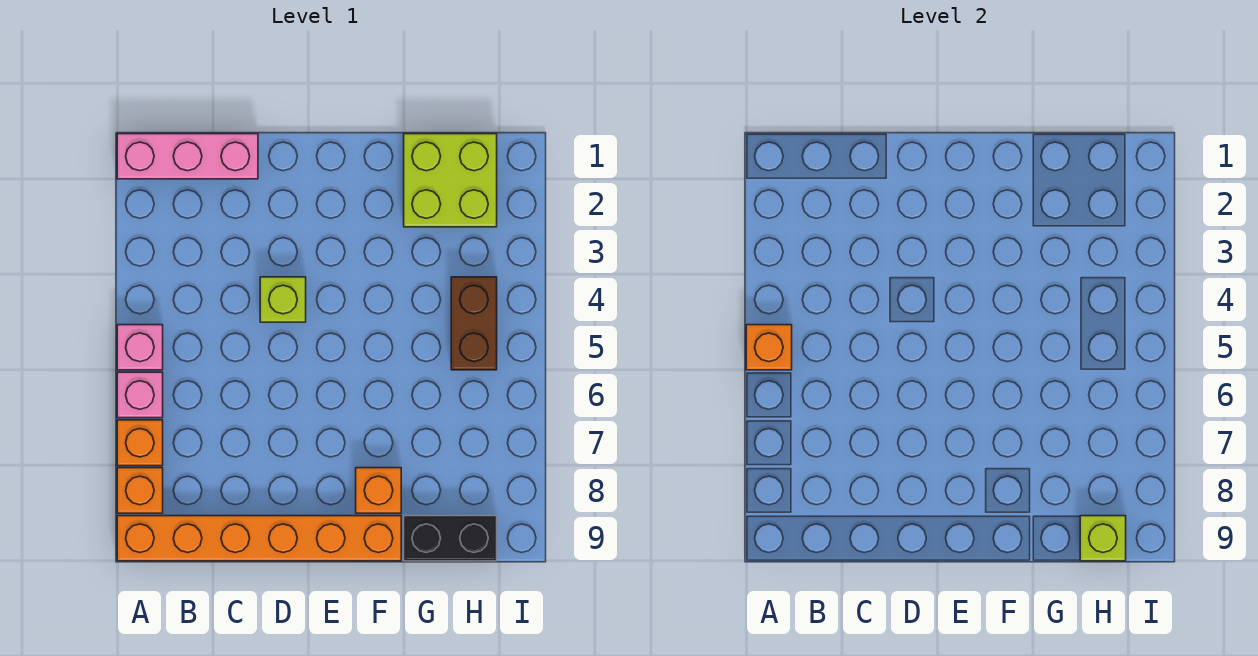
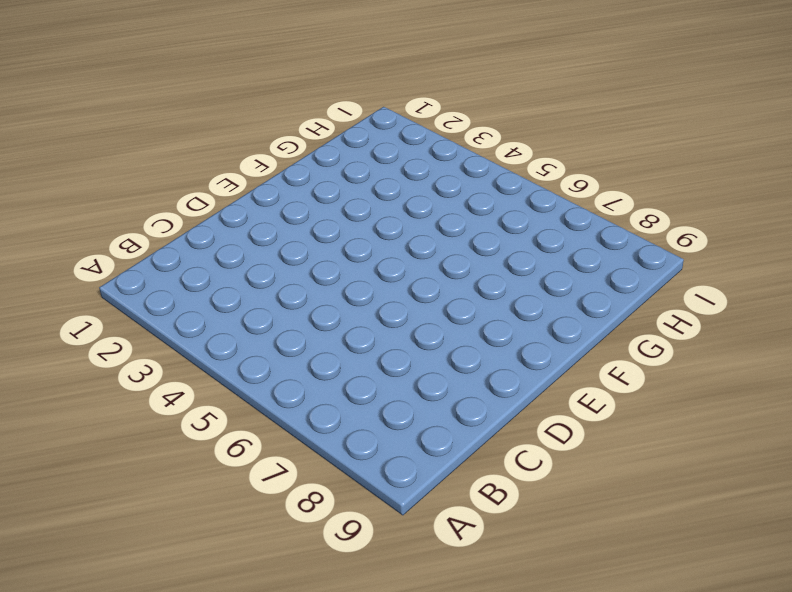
none -> pink 1x3 brick [117,134,258,179]
none -> pink 1x1 brick [117,325,163,370]
none -> pink 1x1 brick [117,372,163,418]

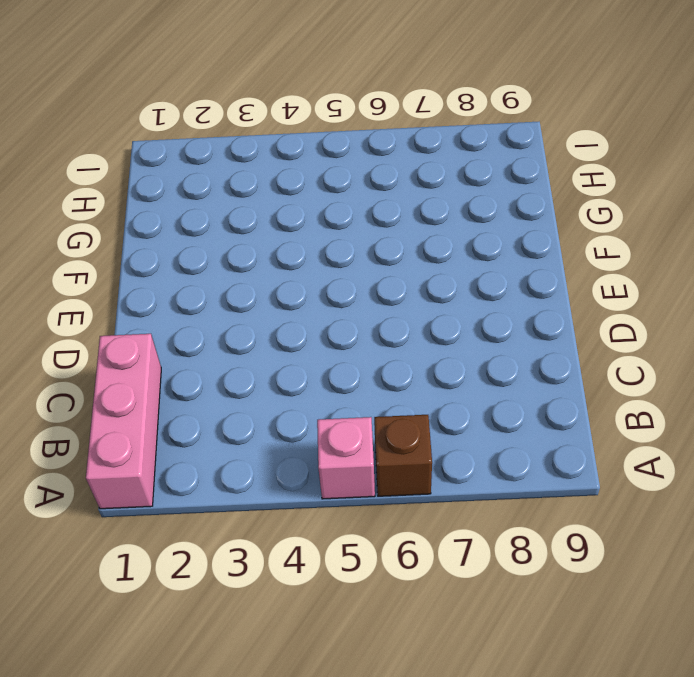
brown 1x1 brick [374,415,432,496] -> pink 1x1 brick [117,372,163,418]
none -> orange 1x1 brick [117,420,163,466]
none -> orange 1x1 brick [117,468,163,513]
none -> orange 1x6 brick [117,516,401,561]

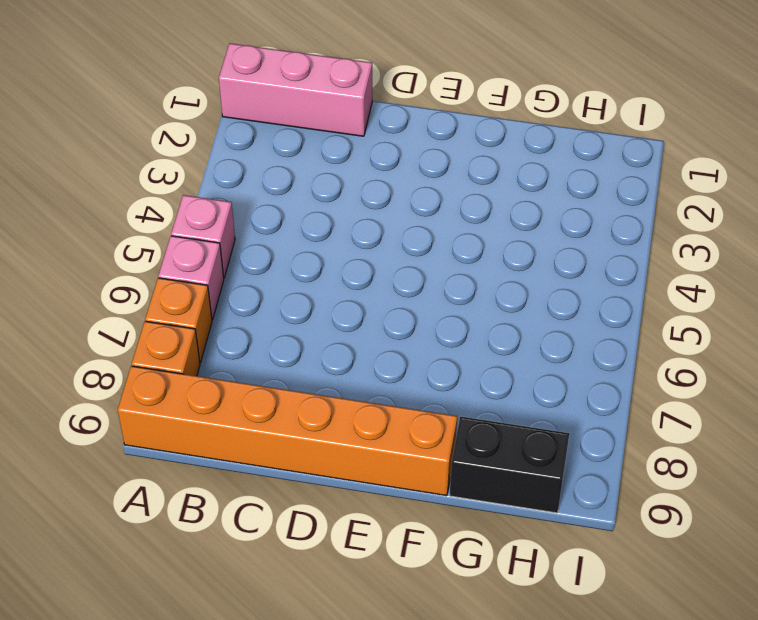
none -> lime 1x1 brick [260,277,306,322]
none -> orange 1x1 brick [356,468,401,513]
none -> lime 2x2 brick [404,134,497,227]

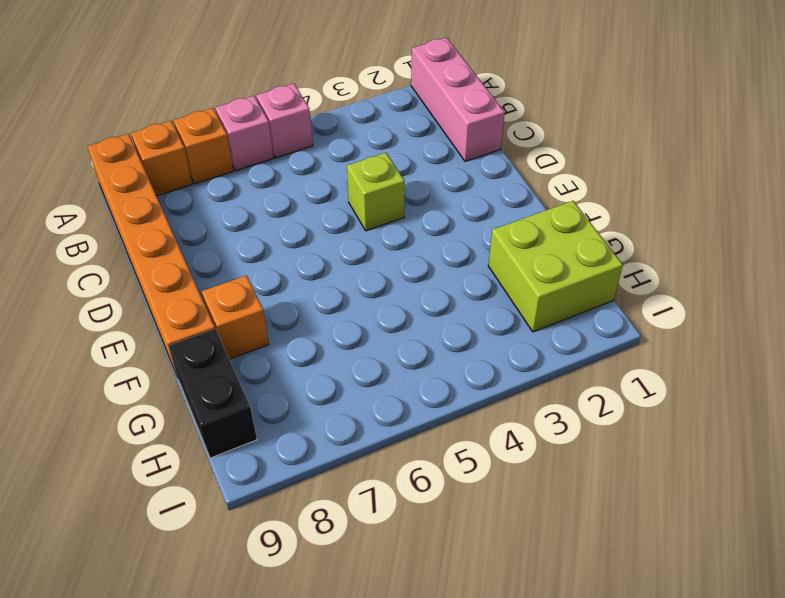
none -> brown 1x2 brick [451,277,497,370]
none -> orange 1x1 brick [746,325,792,370]
none -> lime 1x1 brick [1080,516,1126,561]

